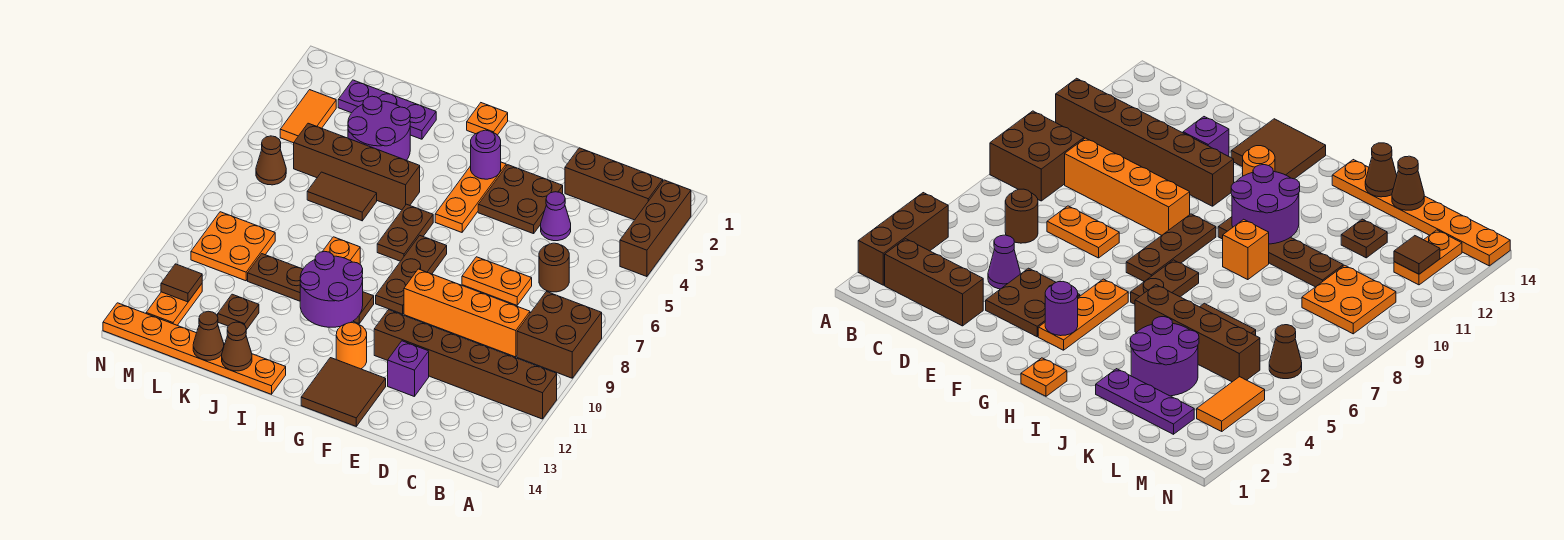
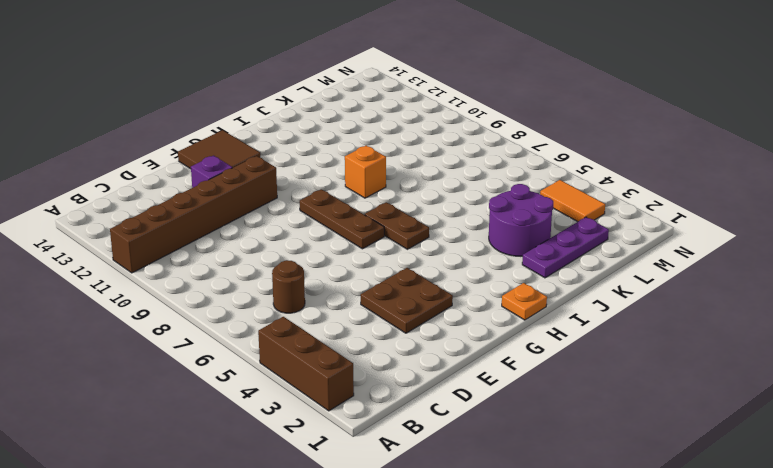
none -> brown 2x2 brick [517,292,602,378]
none -> brown 1x3 brick [565,148,663,220]
none -> orange 1x4 brick [404,269,530,357]
none -> purple 1x1 cone [541,192,571,241]

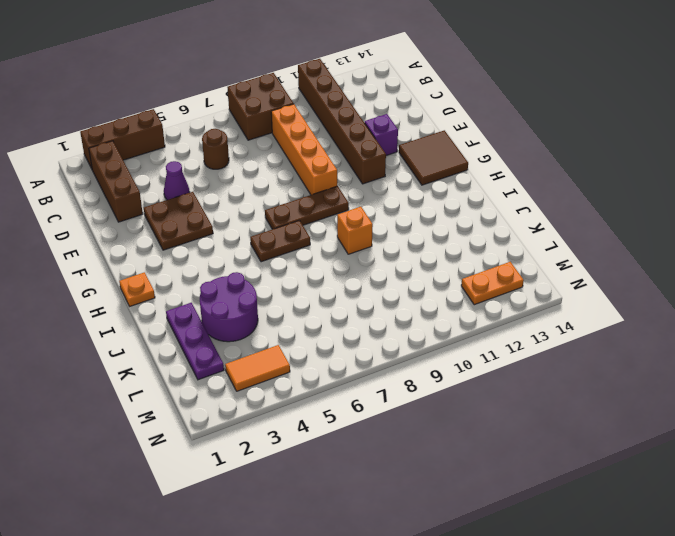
none -> orange 1x2 plate [462,257,532,305]
none -> orange 1x3 plate [435,162,506,232]
none -> orange 1x1 round brick [336,323,367,369]
none -> brown 1x4 plate [248,254,374,323]

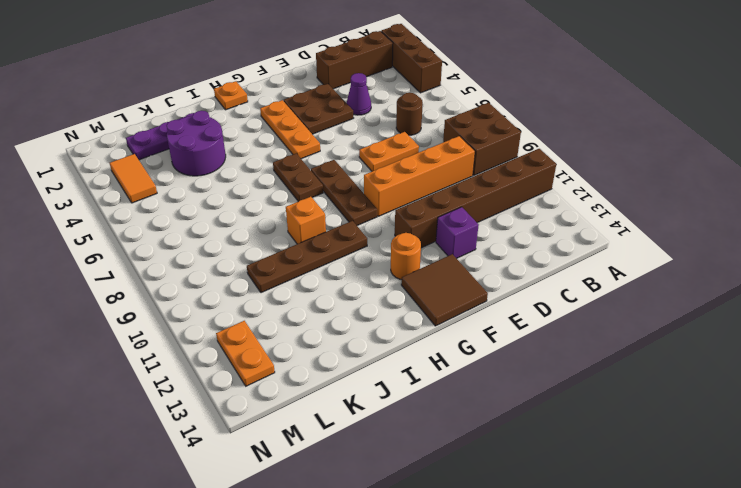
none -> brown 1x4 brick [294,123,420,210]
none -> orange 1x6 plate [103,303,286,394]
none -> brown 1x2 tile [307,172,377,221]
none -> brown 1x1 plate [218,294,259,330]

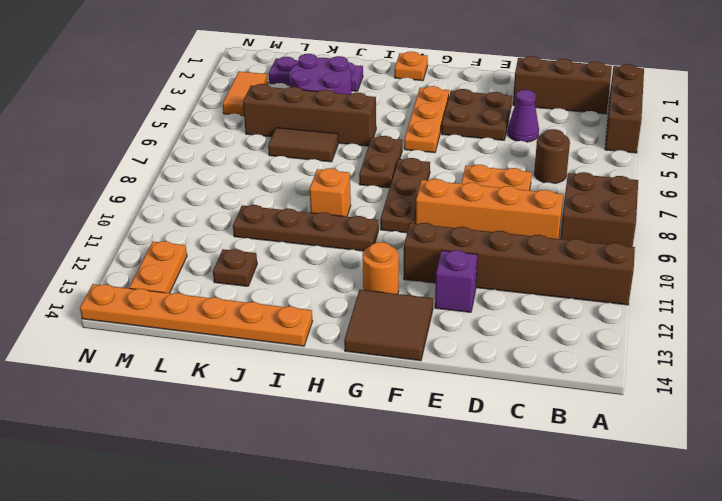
none -> orange 2x2 plate [191,212,275,281]
none -> brown 1x1 cone [256,136,286,185]
none -> purple 1x1 round brick [471,130,501,179]
none -> purple 2x2 round brick [300,251,363,327]

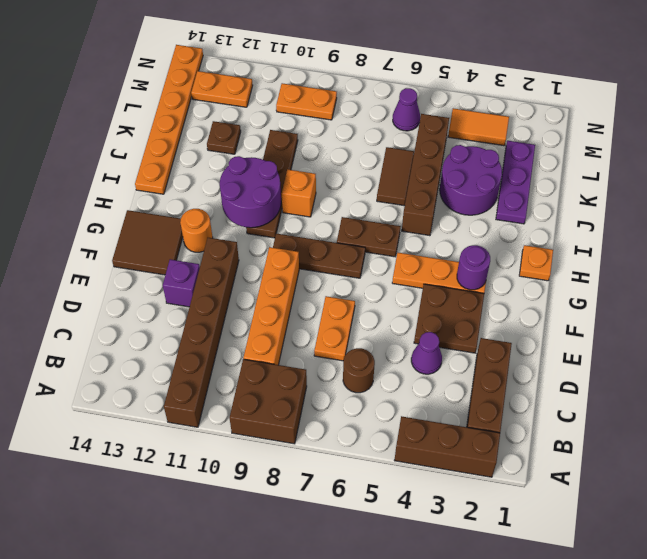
purple 1x1 cone [393,88,420,131] -> brown 1x1 cone [256,136,286,185]
orange 1x2 plate [276,83,337,120] -> orange 2x2 plate [191,212,275,281]
none -> brown 1x1 cone [222,322,252,371]
none -> brown 1x1 cone [193,311,224,360]
none -> brown 1x1 tile [161,264,202,302]

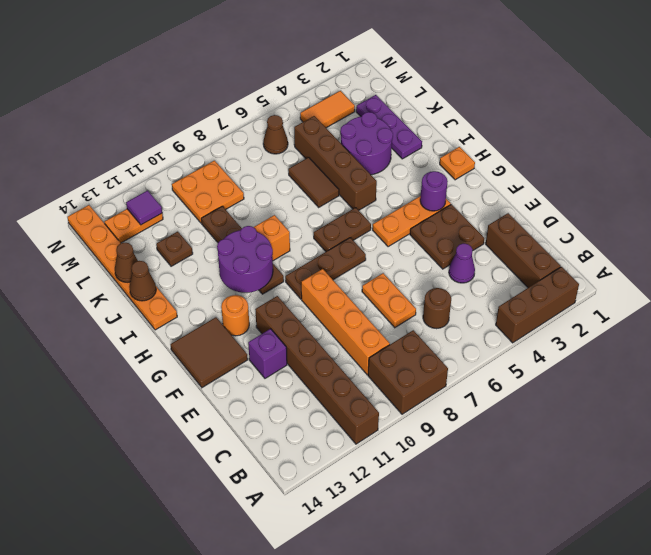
purple 1x1 tile [126,191,162,225] -> brown 1x1 tile [161,264,202,302]

